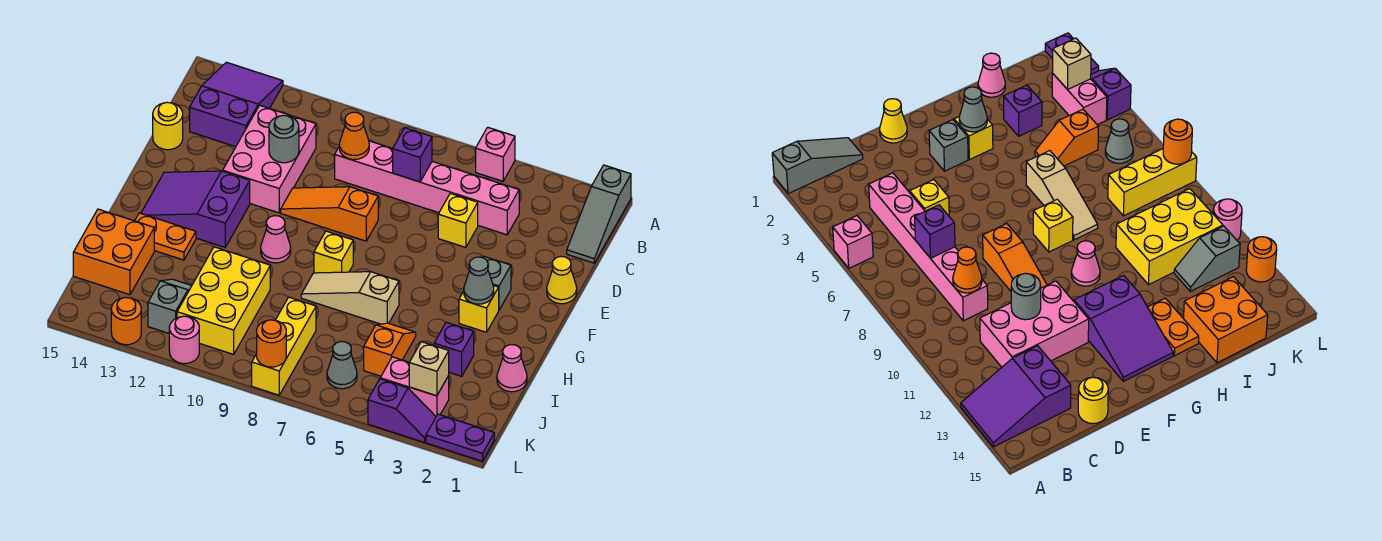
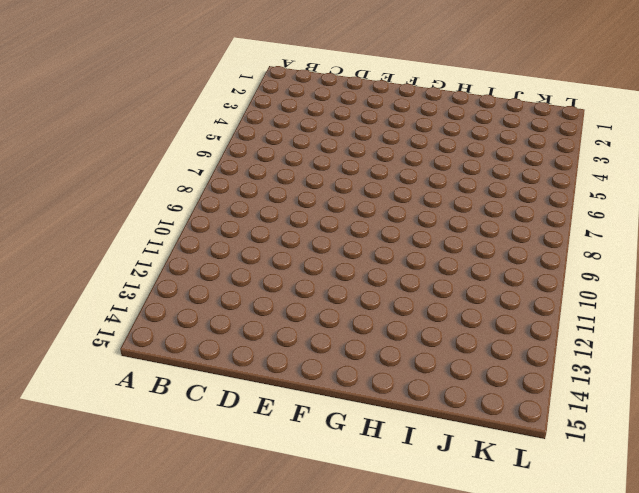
none -> grey 1x3 slope [567,165,631,263]
none -> pink 1x1 brick [476,127,515,181]
none -> purple 2x3 slope [190,62,283,147]
none -> pink 1x6 brick [335,141,519,235]

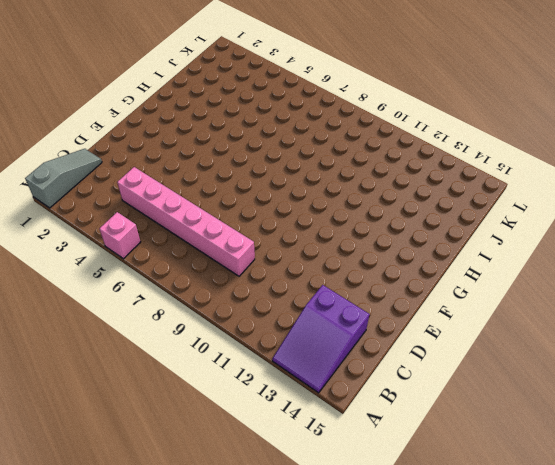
none -> pink 2x3 brick [223,105,316,213]
none -> yellow 1x1 brick [438,193,478,247]
none -> yellow 1x1 round brick [153,102,183,150]
none -> yellow 1x1 cone [547,256,577,304]

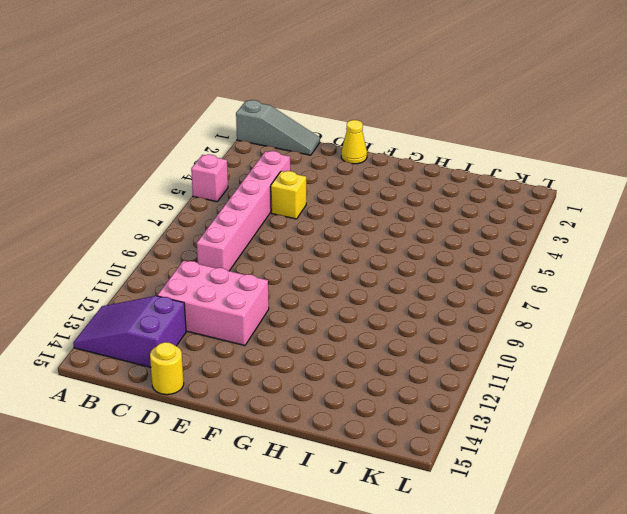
none -> orange 1x3 slope [281,187,378,241]
none -> grey 1x1 brick [483,256,511,310]
none -> purple 2x3 slope [141,171,250,247]
none -> yellow 1x1 brick [459,286,499,332]

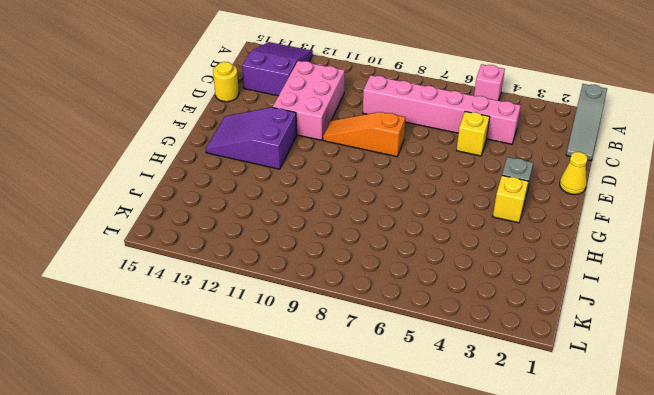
none -> yellow 1x1 brick [314,231,353,273]
none -> pink 1x1 cone [261,216,291,263]
none -> tan 1x3 slope [301,272,399,324]
none -> orange 1x2 plate [135,213,196,260]

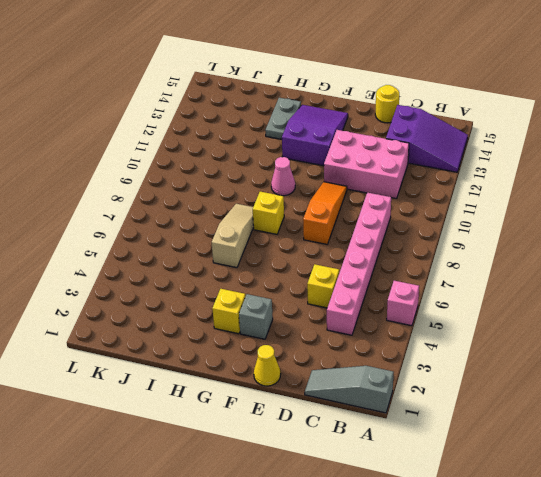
grey 1x2 plate [265,98,301,139] -> orange 1x2 plate [135,213,196,260]
none -> pink 1x1 cone [497,345,527,392]
none -> purple 1x1 brick [434,322,474,376]
none -> orange 1x2 slope [364,323,416,376]
none -> yellow 2x3 brick [177,247,270,354]

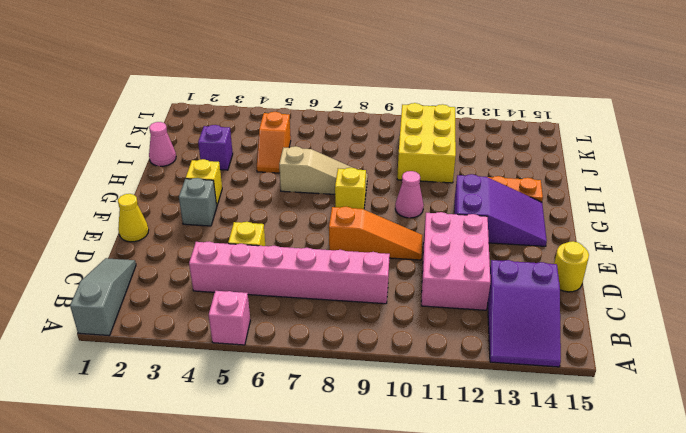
none -> orange 2x2 brick [73,209,154,295]
none -> yellow 1x3 brick [252,297,316,395]
none -> grey 1x2 slope [148,279,192,333]
none -> pink 1x2 brick [380,357,449,416]

